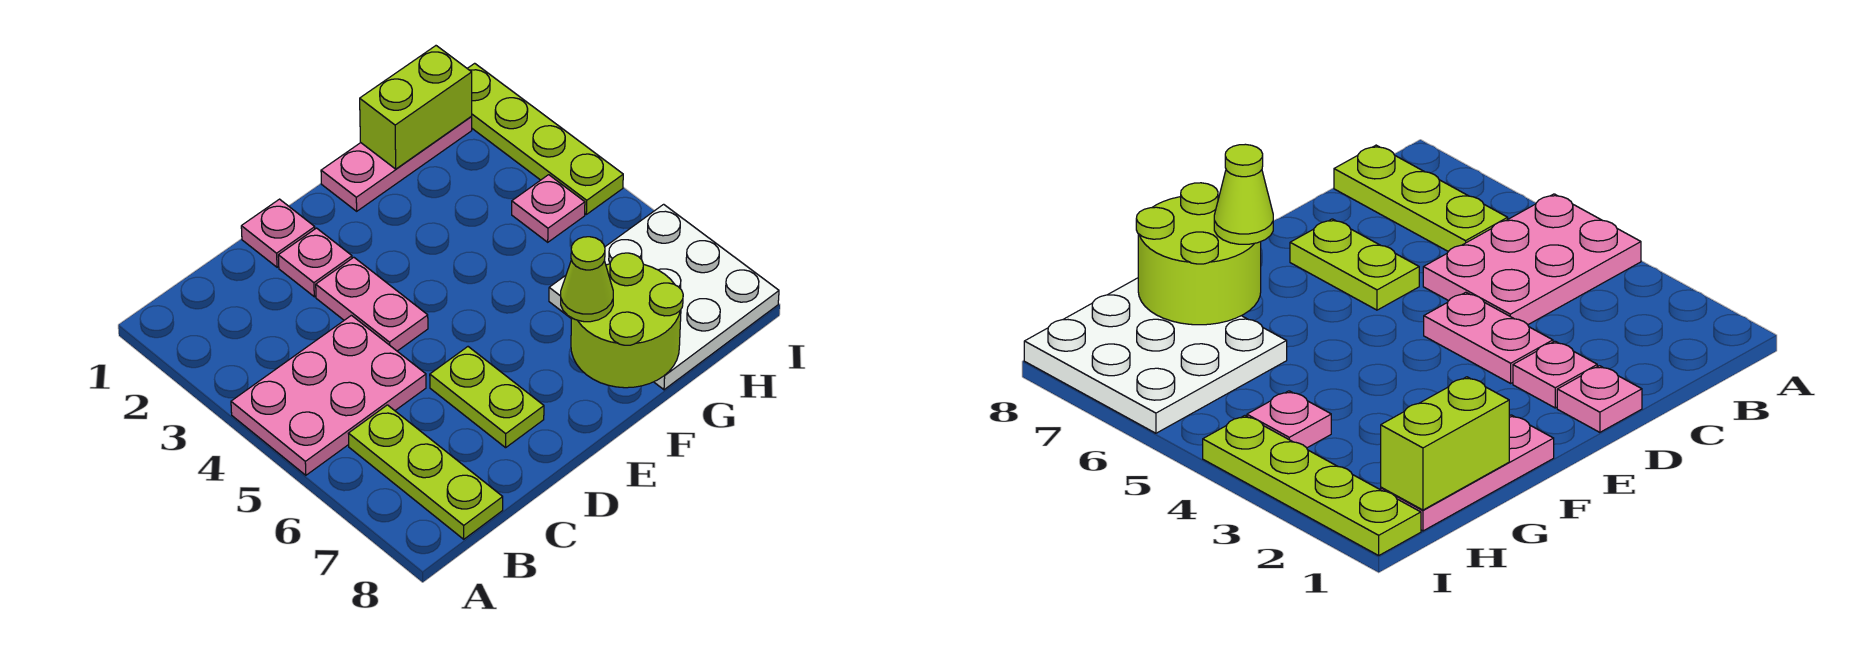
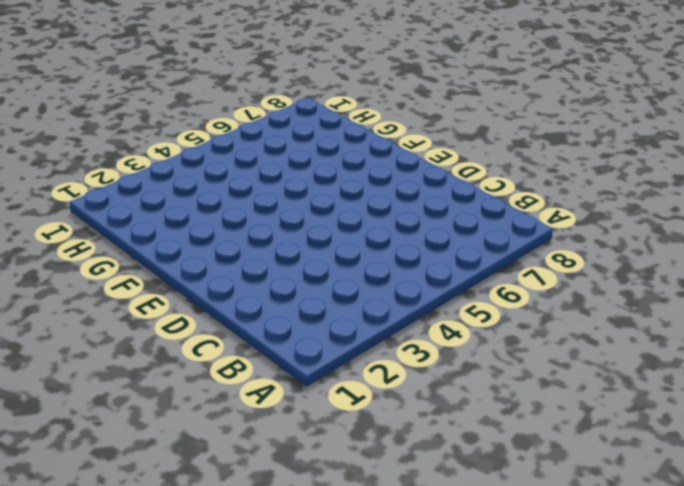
none -> pink 2x3 plate [231,315,426,475]
none -> lime 1x3 plate [348,405,503,539]
none -> pink 1x1 plate [241,199,315,267]

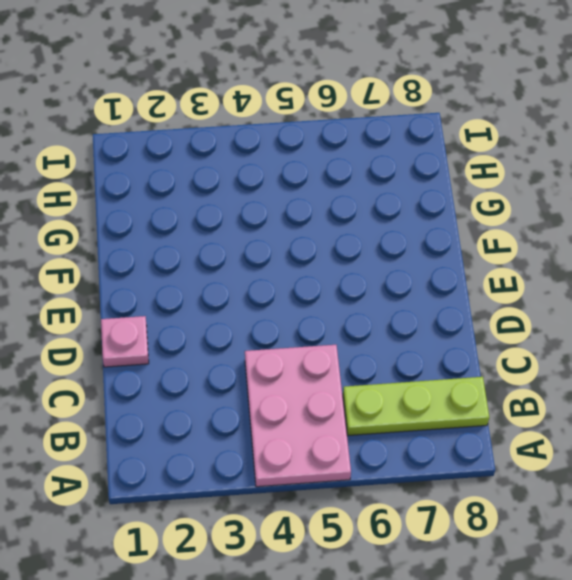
none -> pink 1x1 plate [278,228,352,297]
none -> pink 1x2 plate [316,257,428,351]
none -> lime 1x2 plate [430,347,544,448]

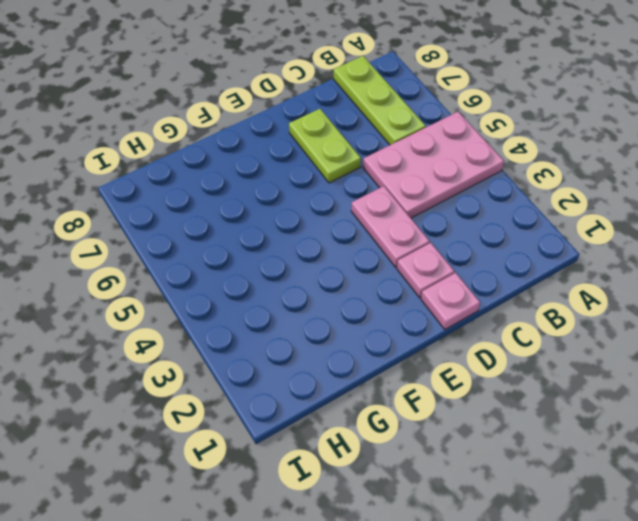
none -> pink 1x3 plate [321,116,472,211]
none -> white 3x3 plate [549,204,779,390]
none -> pink 1x1 plate [512,175,585,242]

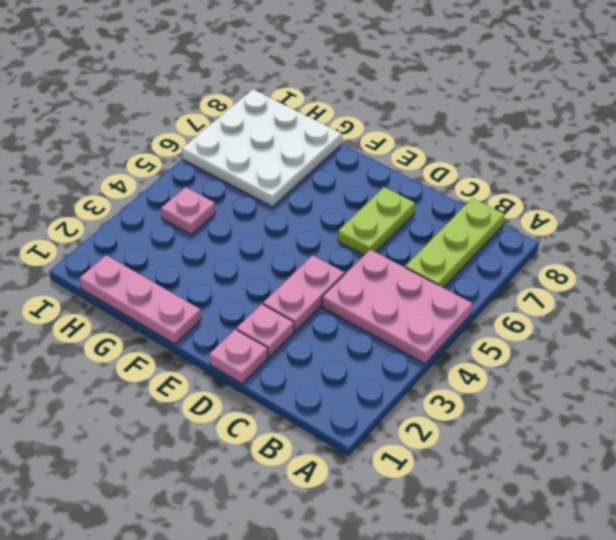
none -> lime 1x4 plate [467,63,623,214]
none -> lime 2x2 round brick [571,253,683,388]
none -> lime 1x2 brick [360,46,472,169]

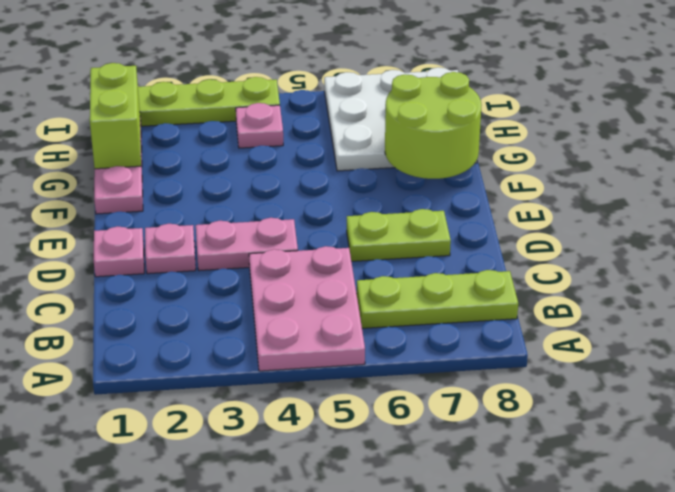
none -> lime 1x1 cone [561,237,613,322]

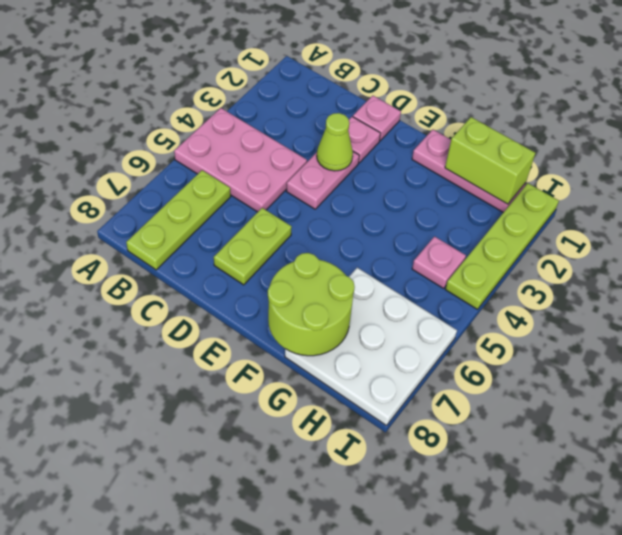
lime 1x1 cone [317,113,353,171] -> lime 1x1 cone moved to [561,237,613,322]

